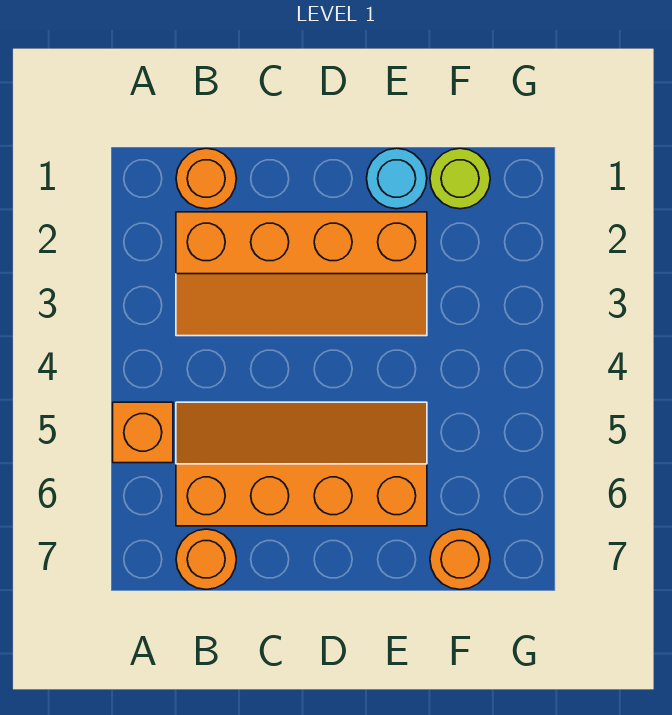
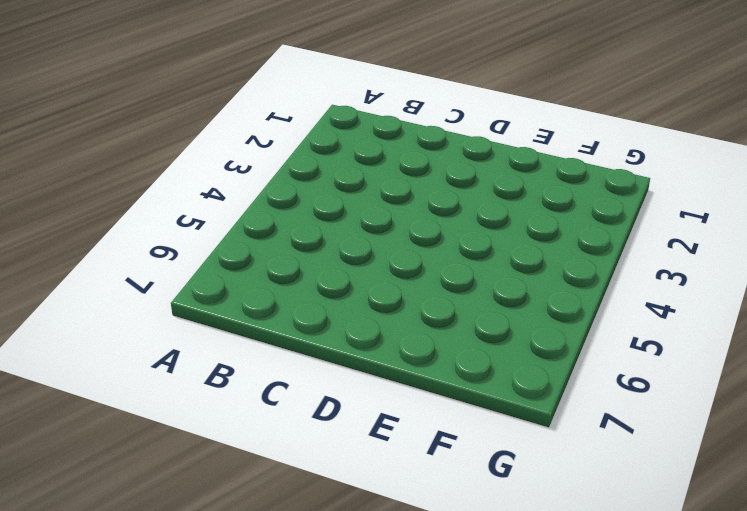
none -> orange 1x1 brick [113,402,173,463]
none -> orange 1x1 round brick [176,148,236,209]

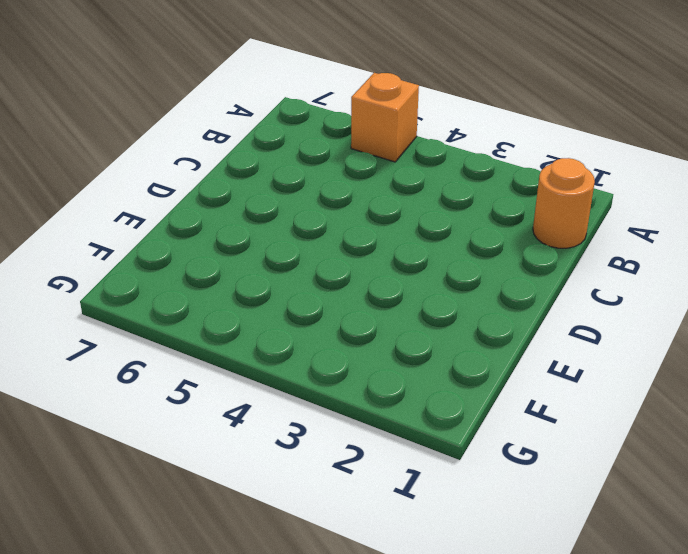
none -> orange 2x4 slope [176,212,427,336]
none -> orange 2x4 slope [176,402,427,526]

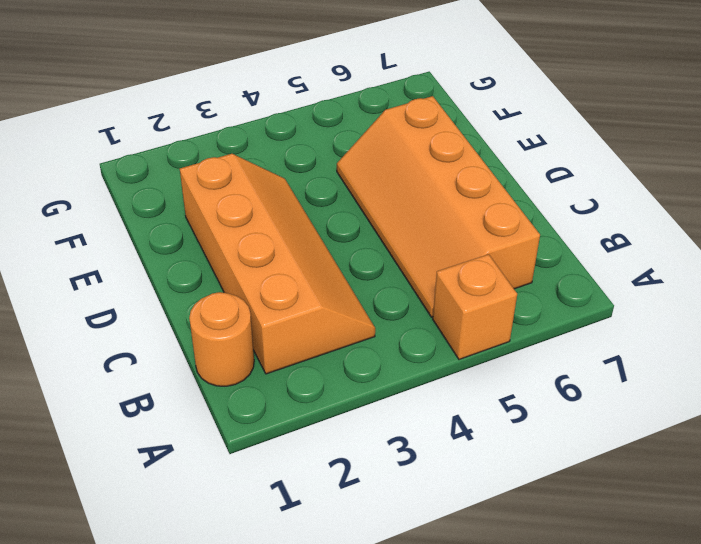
none -> orange 1x1 round brick [176,529,236,590]
none -> cyan 1x1 round brick [367,148,427,209]

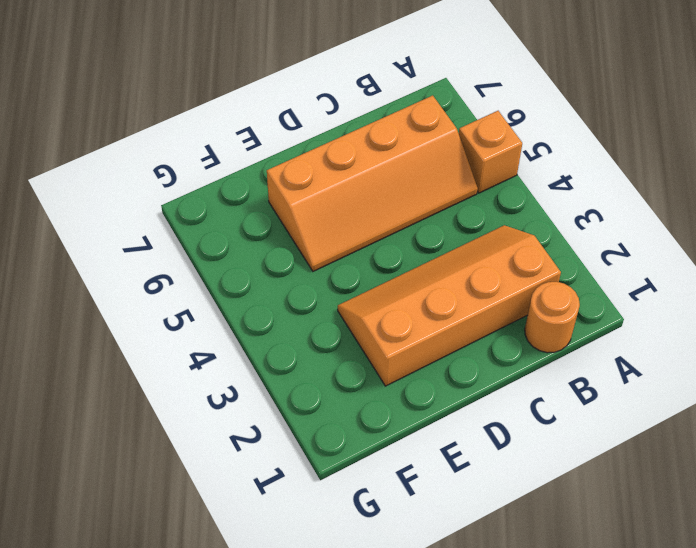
none -> orange 1x1 round brick [176,529,236,590]
none -> cyan 1x1 round brick [367,148,427,209]

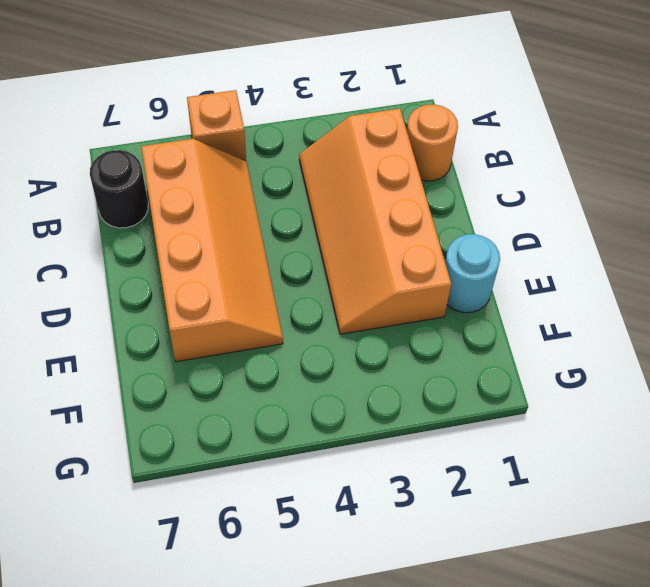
black 1x1 round brick [90,150,148,228] -> orange 1x1 round brick [176,529,236,590]
none -> lime 1x1 round brick [430,148,490,209]
none -> orange 1x1 round brick [430,529,490,590]

